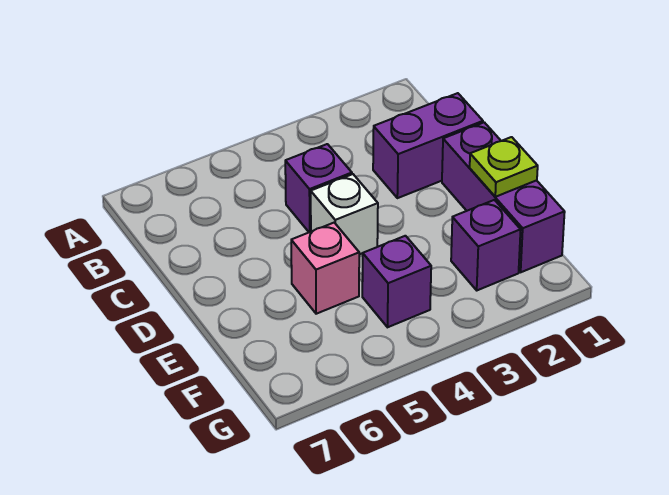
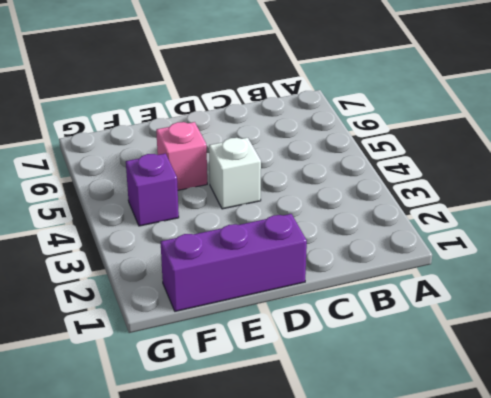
none -> purple 1x2 brick [373,93,483,198]
none -> purple 1x1 brick [285,144,352,232]

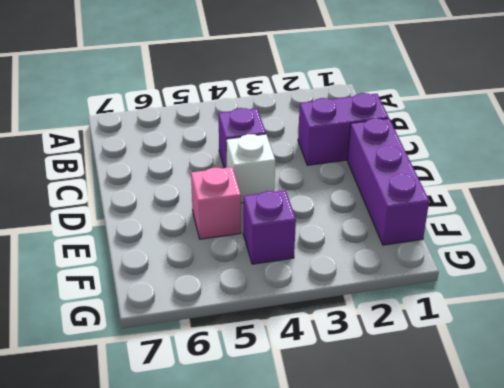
none -> purple 1x1 brick [451,200,521,290]
none -> lime 1x1 plate [470,137,538,197]

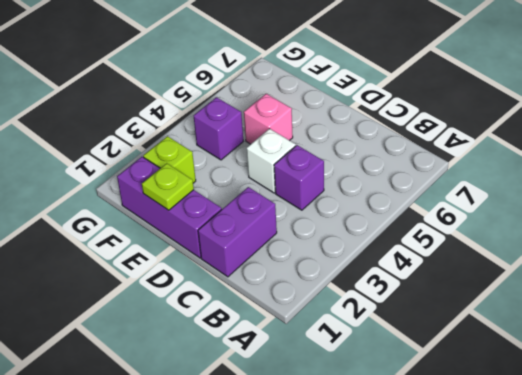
lime 1x1 brick [143,136,196,183] -> purple 1x1 brick [451,200,521,290]

